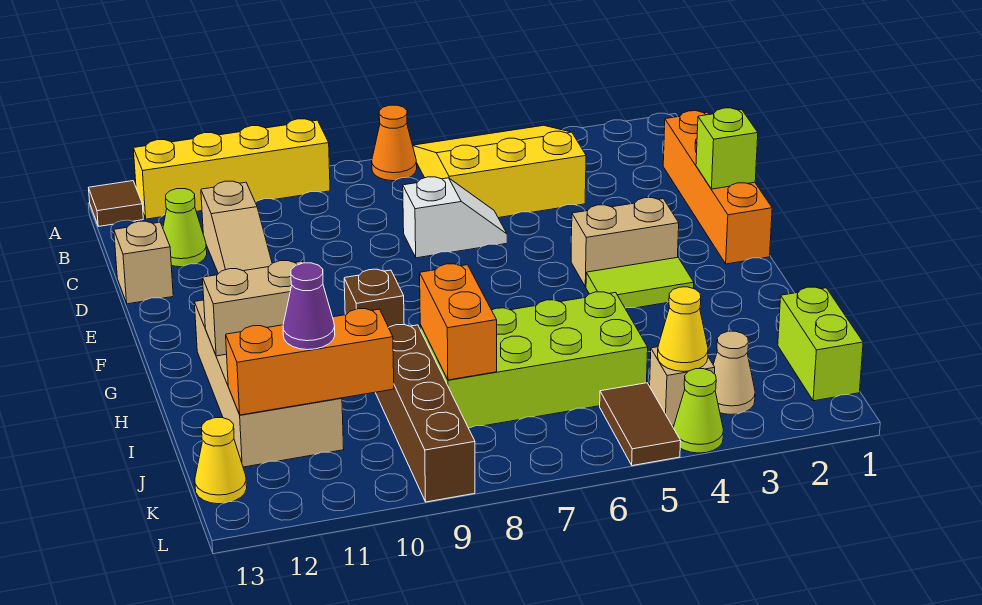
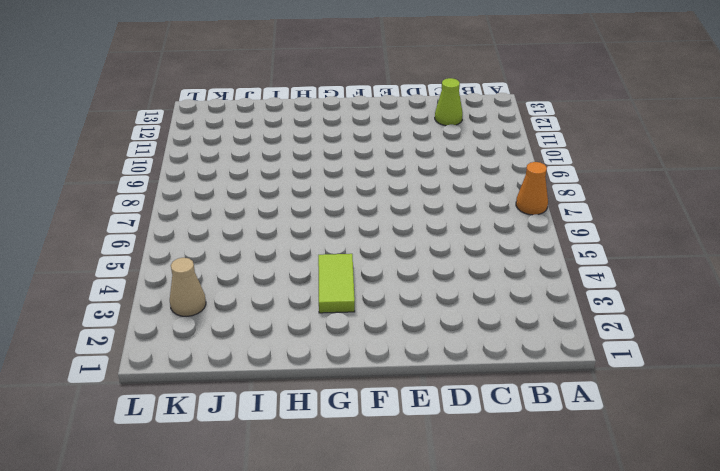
none -> yellow 3x3 slope [413,125,586,218]
none -> yellow 1x4 brick [133,119,330,219]
none -> brown 1x1 tile [89,181,143,226]

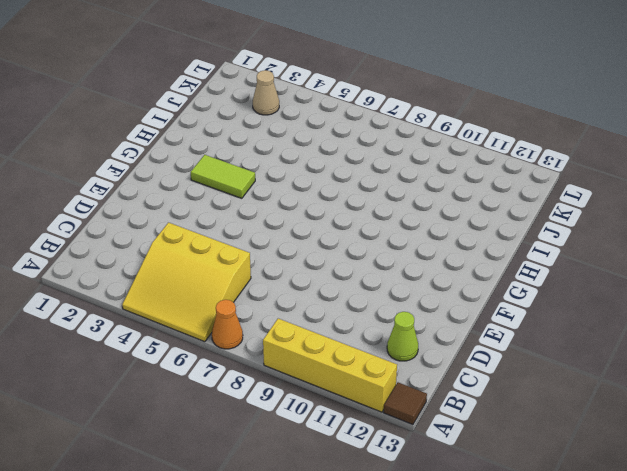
none -> orange 1x4 brick [663,111,772,264]
none -> tan 1x3 slope [201,181,272,274]
none -> white 1x2 slope [403,177,507,258]

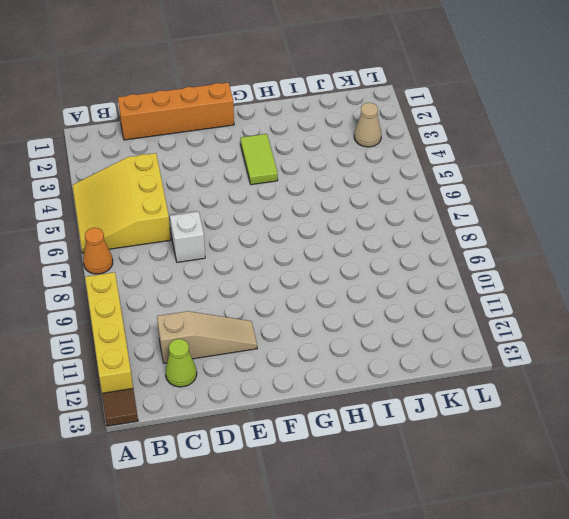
none -> tan 1x1 brick [114,221,173,304]
none -> tan 1x2 brick [571,197,679,287]
none -> brown 1x1 brick [344,269,404,327]

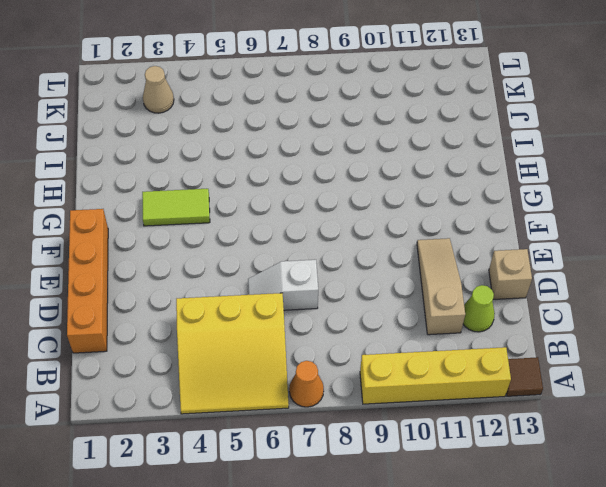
none -> tan 1x2 brick [571,197,679,287]
none -> brown 1x1 brick [344,269,404,327]
none -> tan 2x4 brick [194,300,344,467]

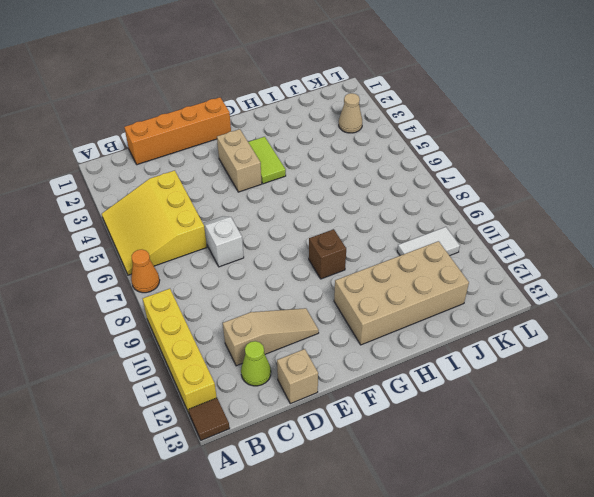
white 1x2 tile [397,227,460,256] -> none
none -> lime 2x4 brick [420,292,648,428]
none -> brown 1x4 brick [375,325,475,502]
none -> lime 1x2 brick [778,287,863,401]

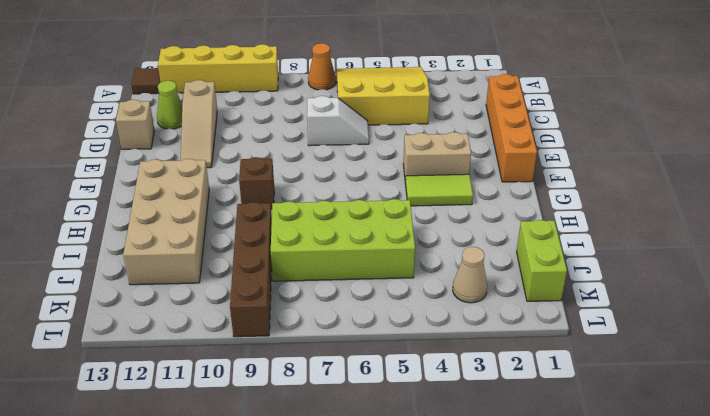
none -> tan 1x1 brick [650,347,715,425]
none -> brown 1x2 tile [600,383,681,466]
none -> yellow 1x1 cone [195,418,247,504]

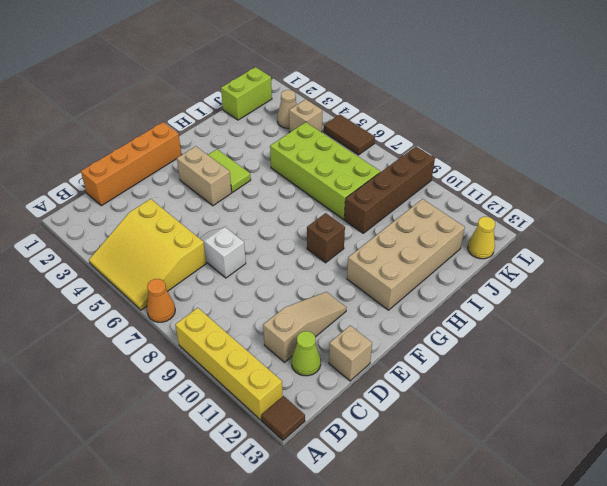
brown 1x2 tile [324,115,375,155] -> brown 1x2 tile turned to [600,383,681,466]
none -> lime 1x1 cone [673,369,724,453]
none -> lime 1x1 brick [696,108,758,189]
none -> tan 1x2 brick [203,261,303,356]

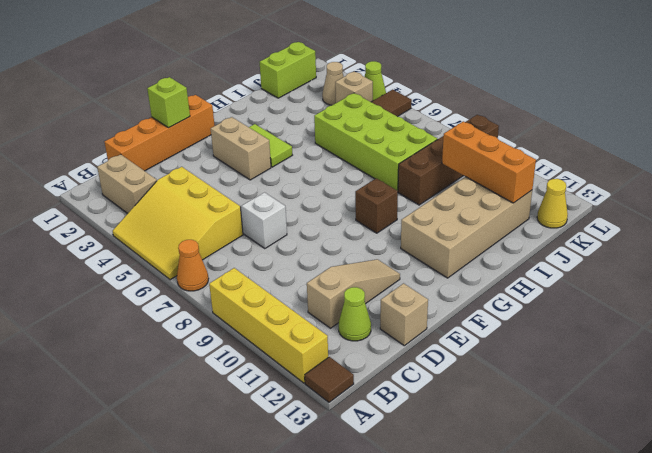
tan 1x2 brick [97,154,157,213] -> tan 1x2 brick moved to [203,261,303,356]
none -> orange 1x2 brick [420,264,497,380]
none -> yellow 1x1 cone [658,287,708,372]
none -> purple 1x1 cone [283,263,335,350]

